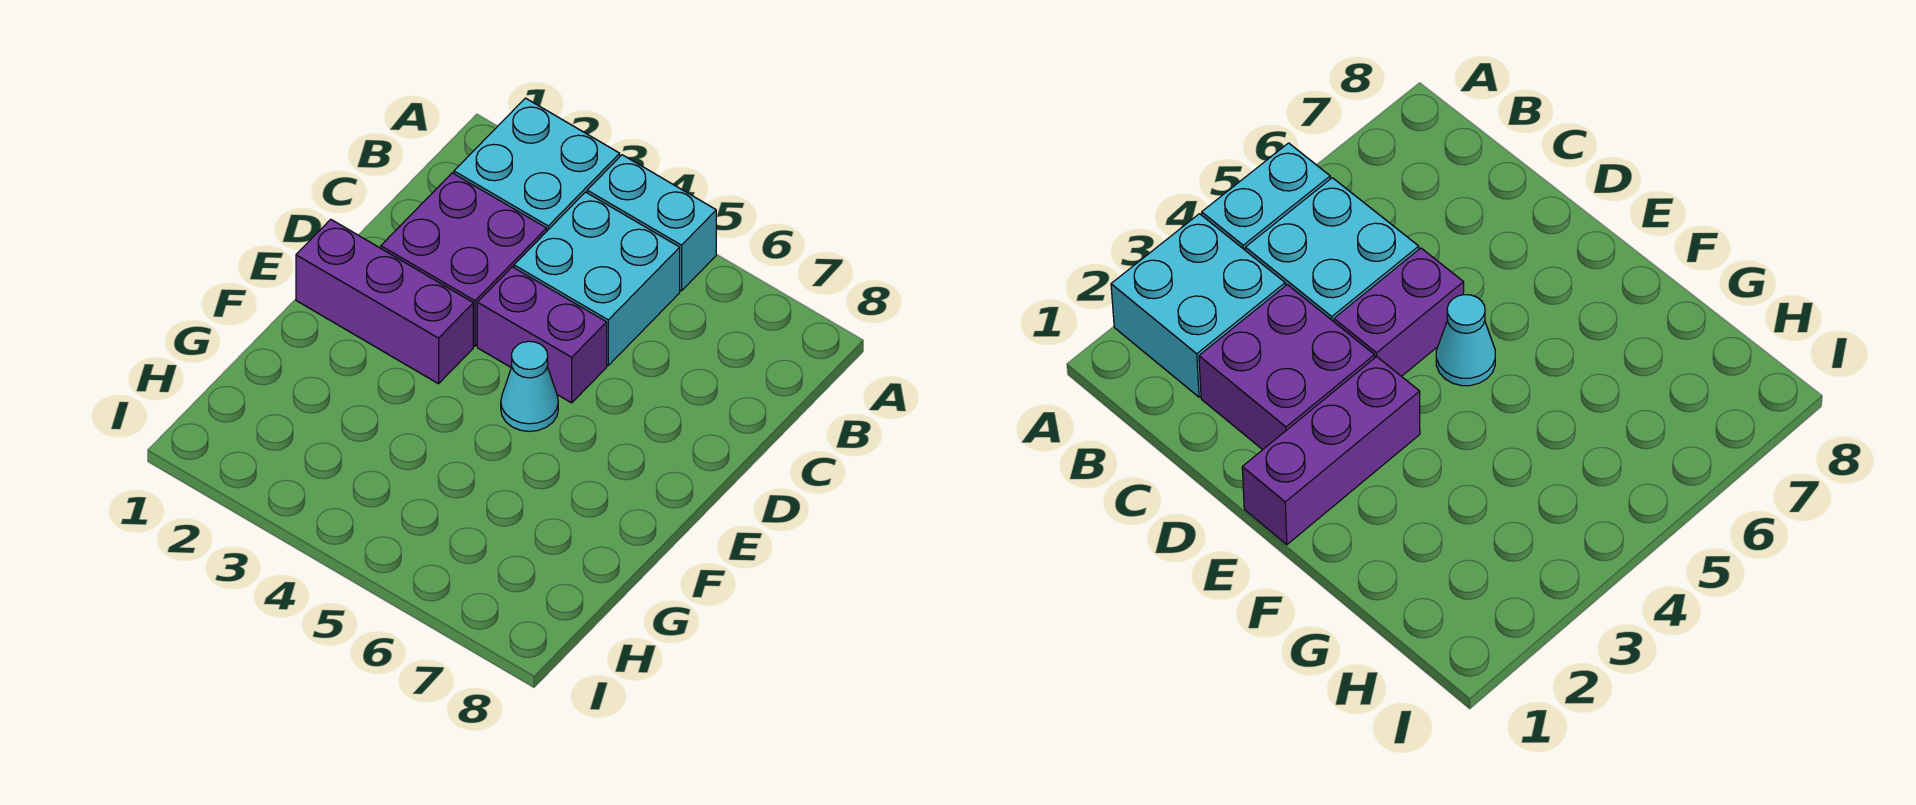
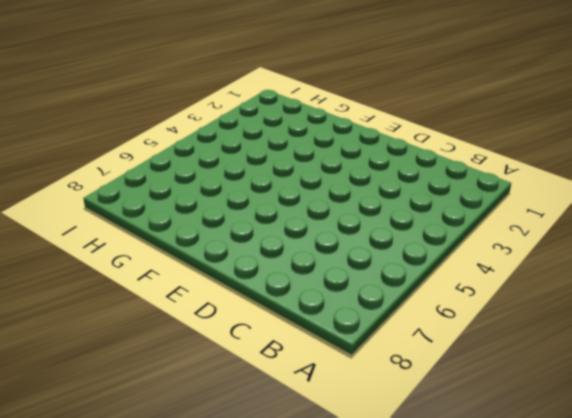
none -> cyan 2x2 brick [454,98,620,231]
none -> cyan 1x2 brick [587,155,716,291]

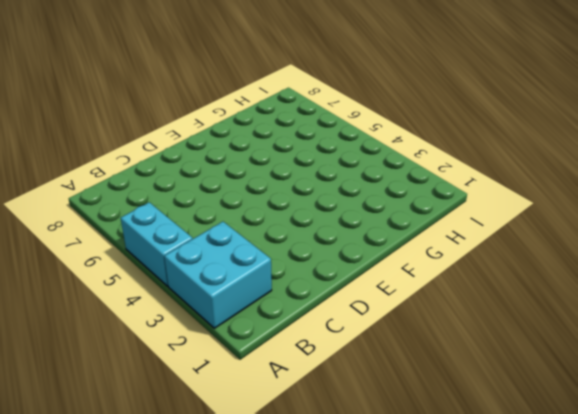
none -> cyan 2x2 brick [514,192,680,365]
none -> purple 2x2 brick [381,173,547,346]

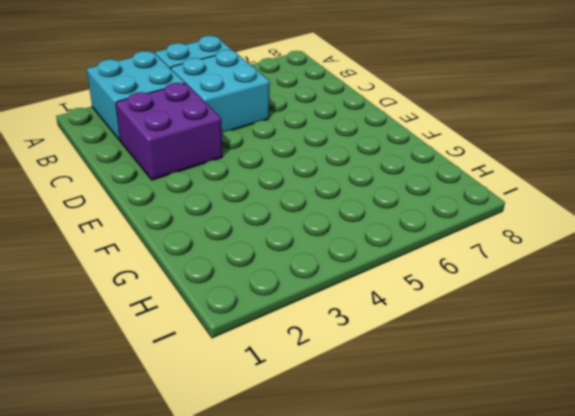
none -> purple 1x2 brick [477,267,607,403]
none -> purple 1x3 brick [296,219,473,384]

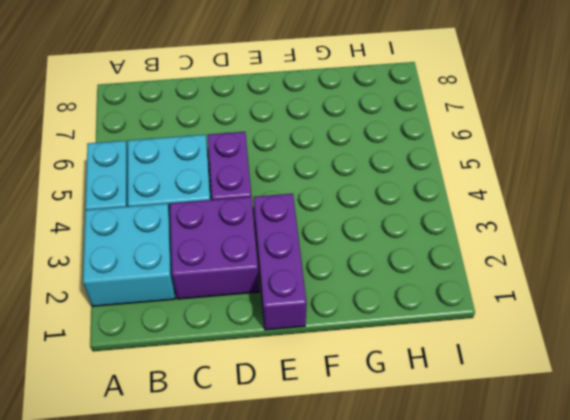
none -> cyan 1x1 cone [501,341,558,431]

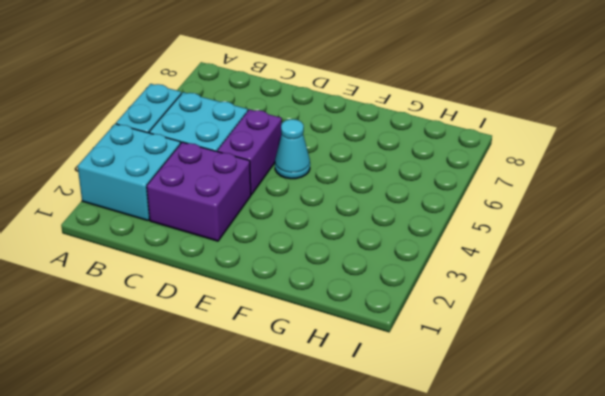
none -> purple 1x3 brick [296,219,473,384]

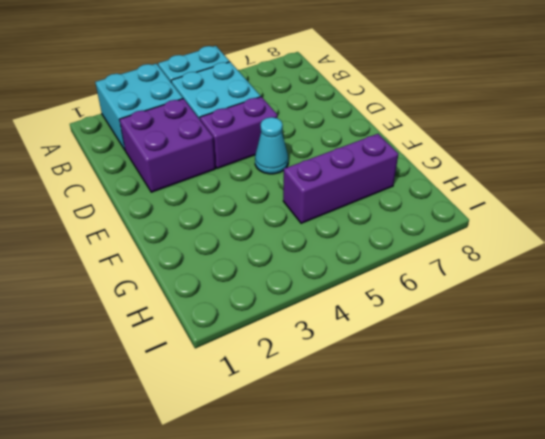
purple 1x3 brick [283,134,398,223] -> purple 1x3 brick moved to [296,219,473,384]

